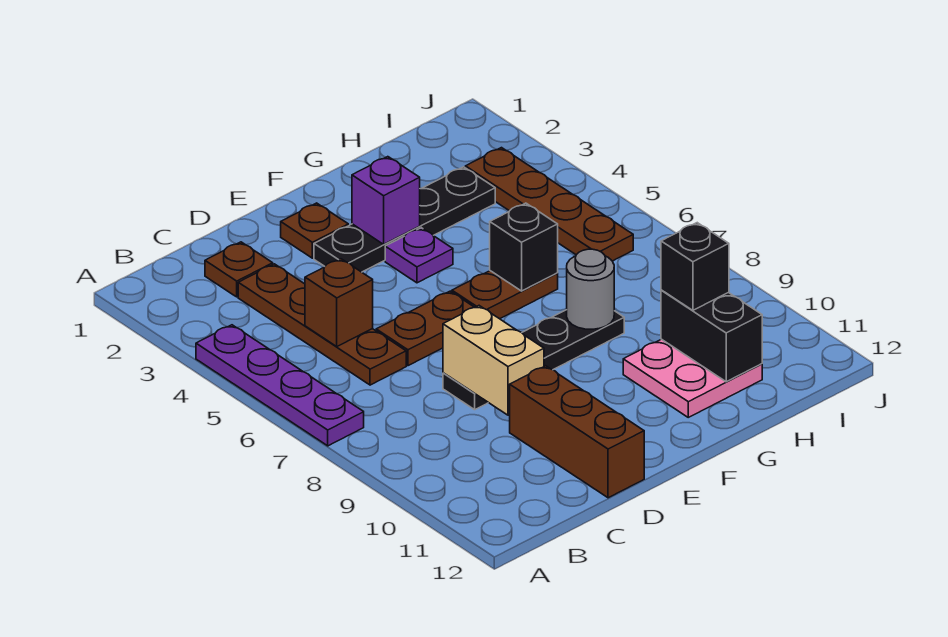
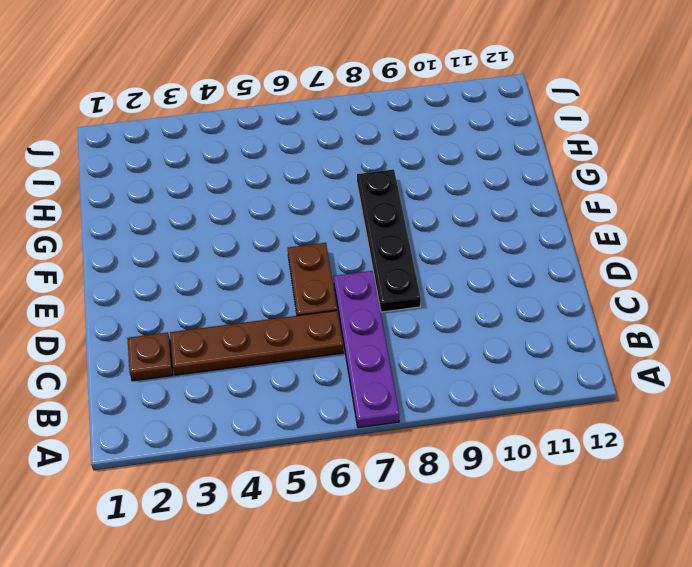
purple 1x4 plate [334,271,399,428] -> purple 1x4 plate turned to [196,325,364,446]
none -> brown 1x3 brick [510,366,644,498]
none -> brown 1x1 plate [281,203,348,258]
none -> black 1x4 plate [314,167,495,272]

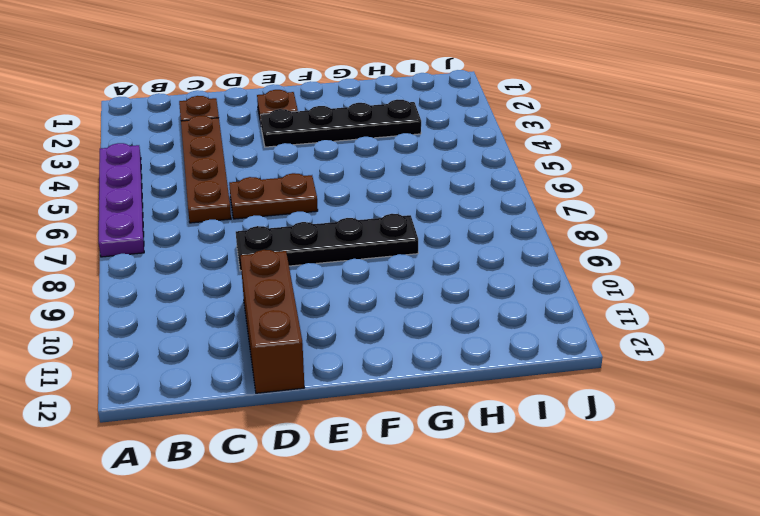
none -> purple 1x1 plate [385,228,453,283]
none -> brown 1x2 plate [452,271,558,319]
none -> pink 2x2 plate [623,339,762,417]

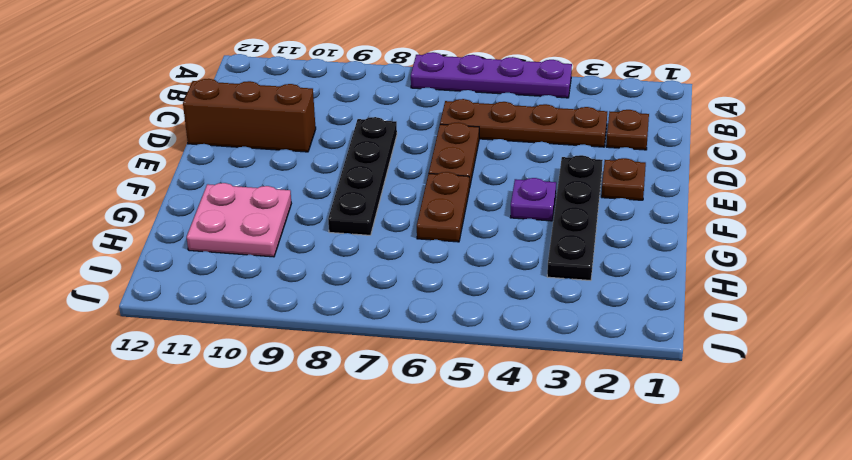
none -> brown 1x4 plate [465,148,633,261]
none -> brown 1x1 brick [305,259,373,346]
none -> tan 1x2 brick [443,306,544,415]

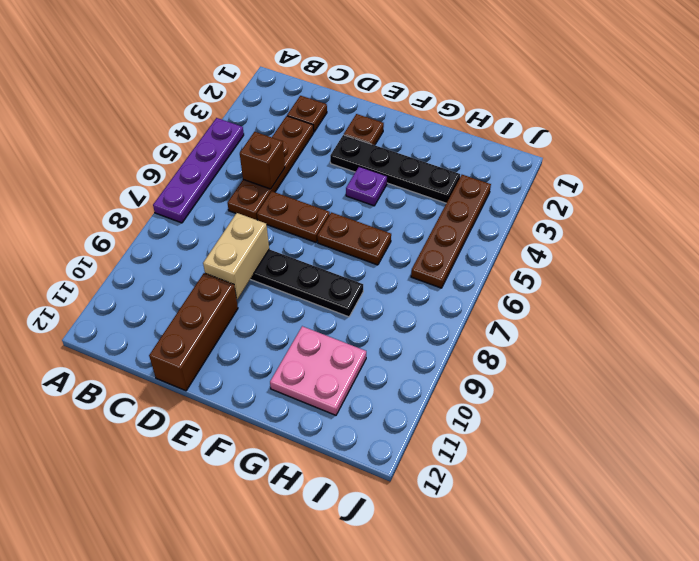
none -> purple 1x1 brick [352,157,420,244]
none -> black 1x1 brick [490,203,558,291]
none -> grey 1x1 round brick [567,249,614,329]

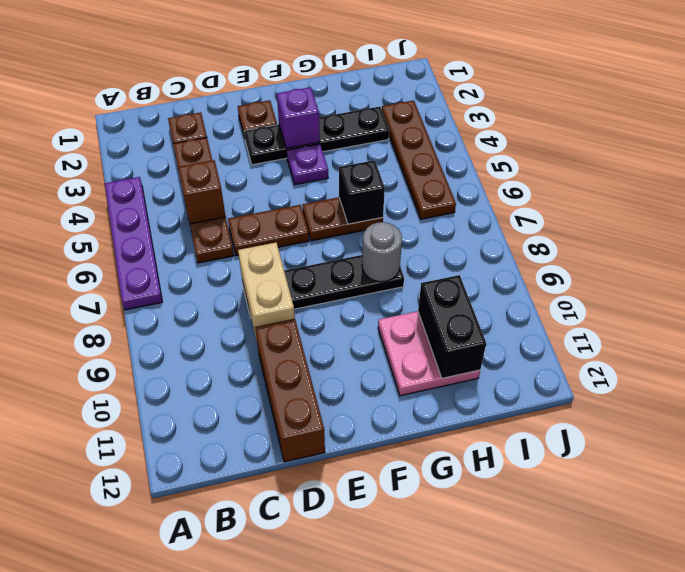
none -> black 1x1 brick [661,223,729,310]

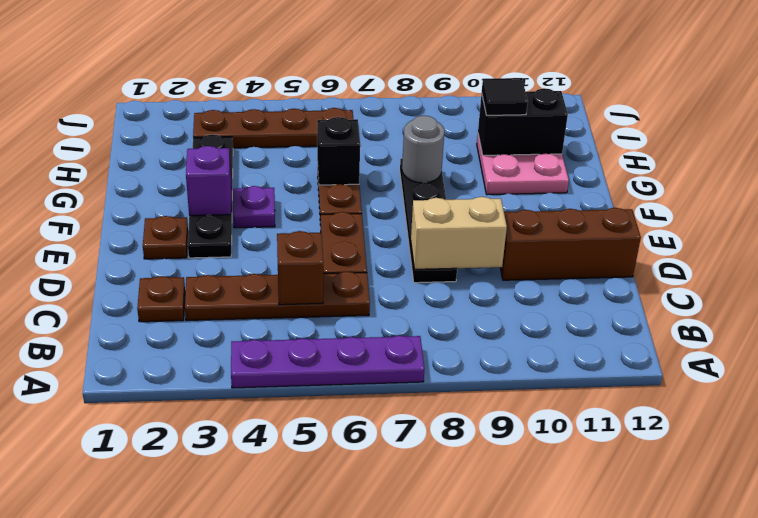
black 1x1 tile [482,78,528,115] -> black 1x1 brick [661,223,729,310]

